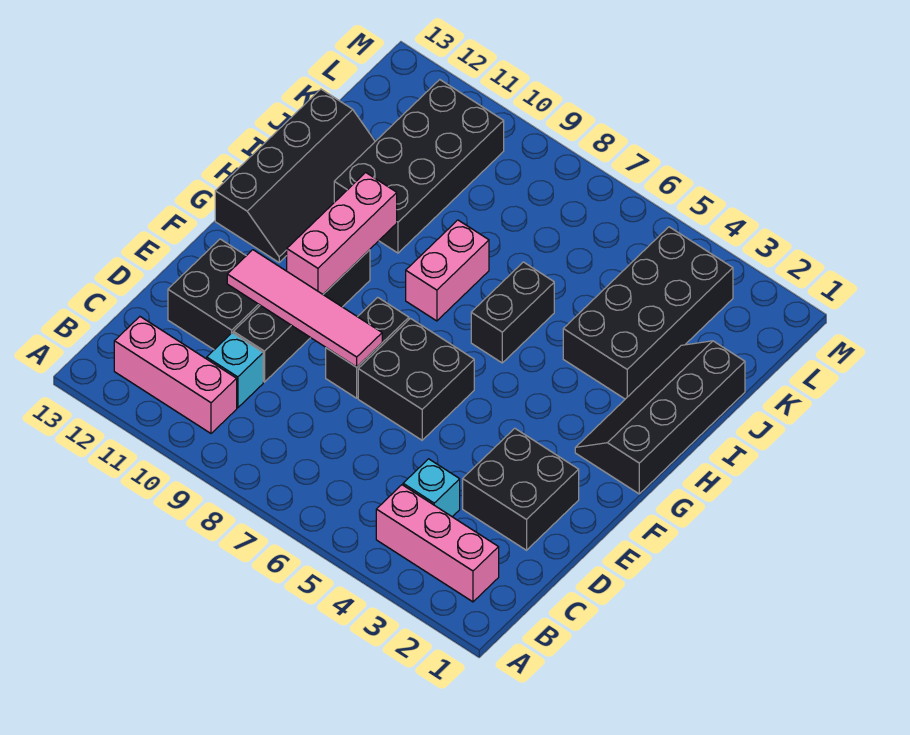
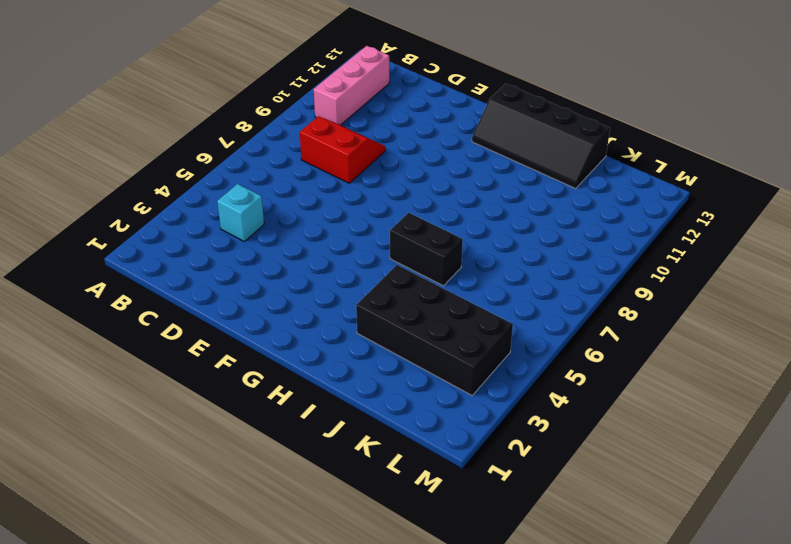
red 2x2 slope [300,116,385,183] -> none
none -> pink 1x3 brick [376,485,499,602]
none -> cyan 1x1 brick [207,333,263,408]
none -> black 2x2 brick [463,428,579,550]

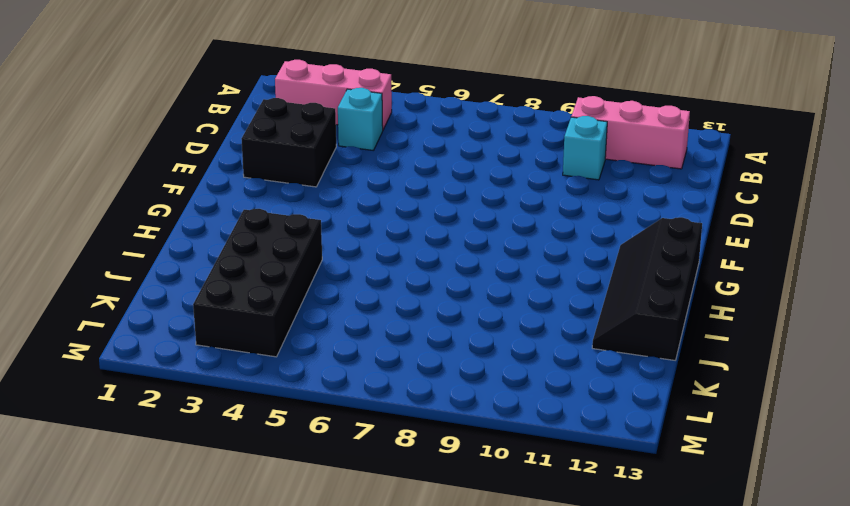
none -> black 1x4 brick [233,250,370,382]
none -> black 2x2 brick [168,239,260,350]
none -> black 2x2 brick [358,319,474,440]

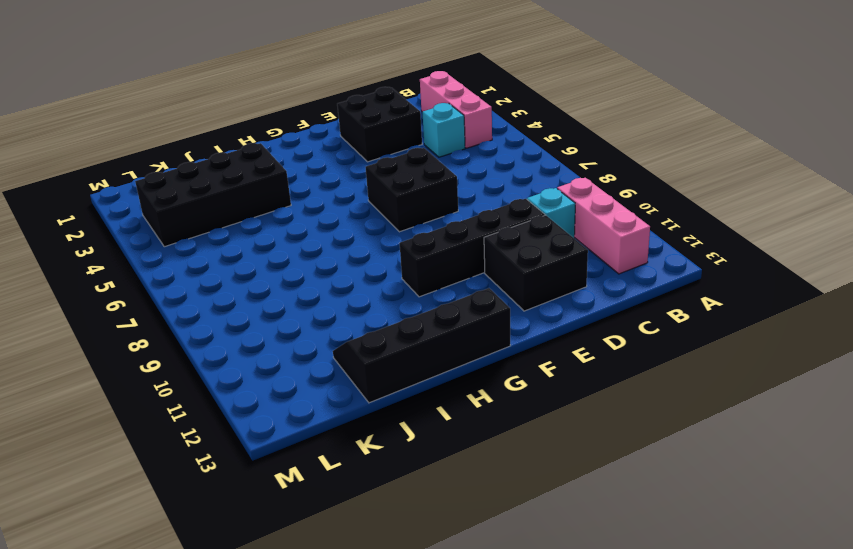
none -> black 1x2 brick [326,297,409,398]
none -> black 2x4 slope [575,341,745,494]
none -> black 1x2 brick [471,262,554,363]

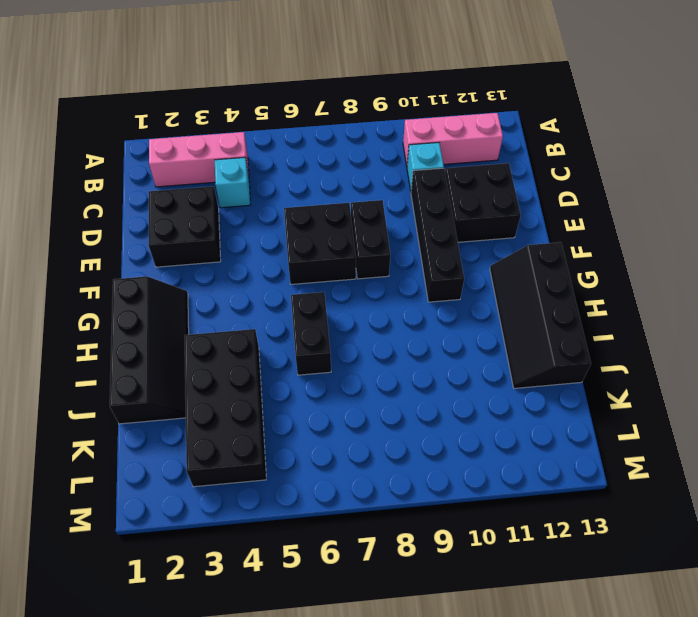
none -> pink 1x2 brick [406,220,489,321]
none -> black 2x4 brick [334,80,504,253]
none -> pink 1x4 tile [227,250,382,367]

